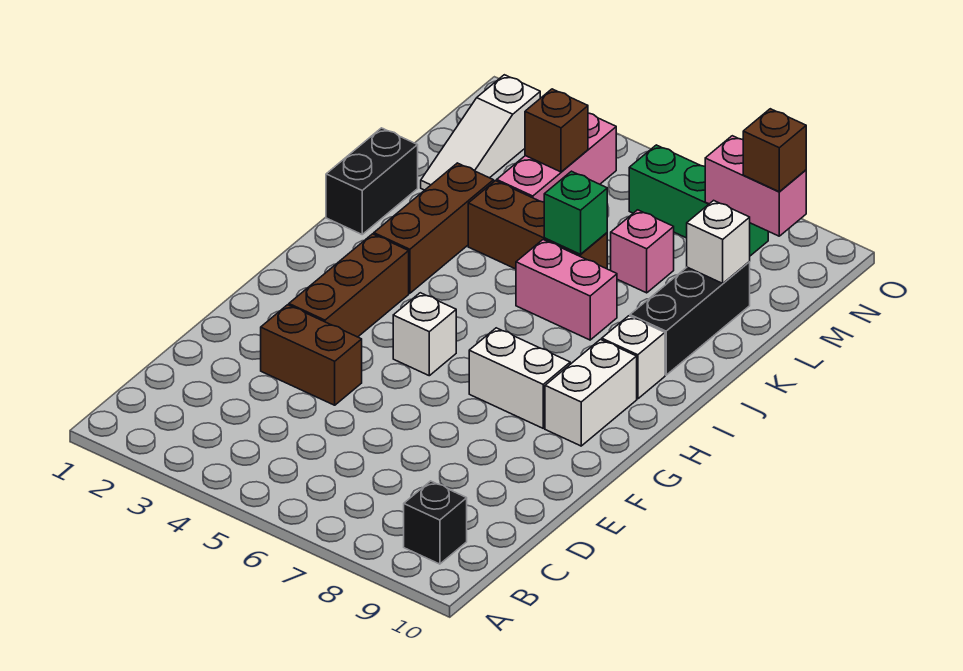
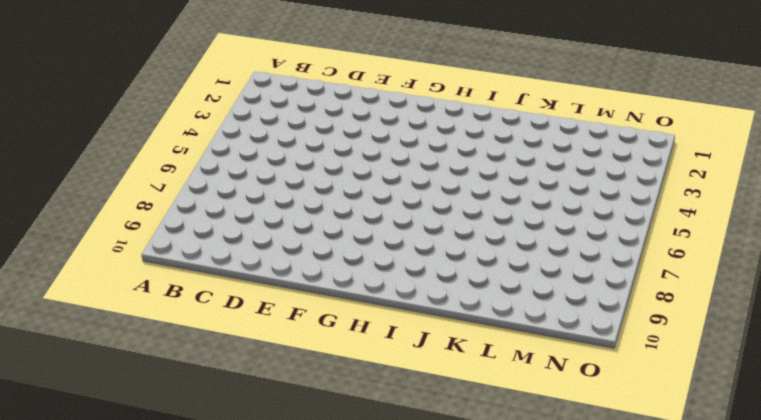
none -> black 1x1 brick [404,481,467,564]
none -> brown 1x2 brick [261,305,362,405]
none -> brown 1x3 brick [289,234,409,337]

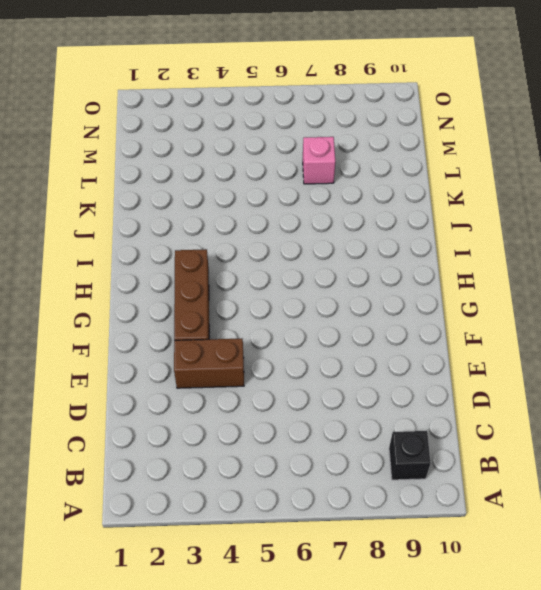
none -> white 1x1 brick [393,293,456,376]
none -> white 1x2 brick [469,328,570,428]
none -> white 1x2 brick [545,340,637,446]

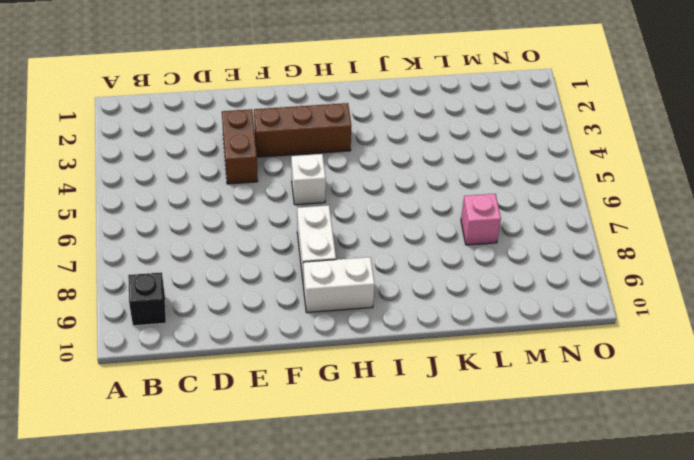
none -> brown 1x3 brick [374,163,494,293]
none -> white 1x1 brick [602,316,665,399]
none -> black 1x2 brick [326,128,418,234]

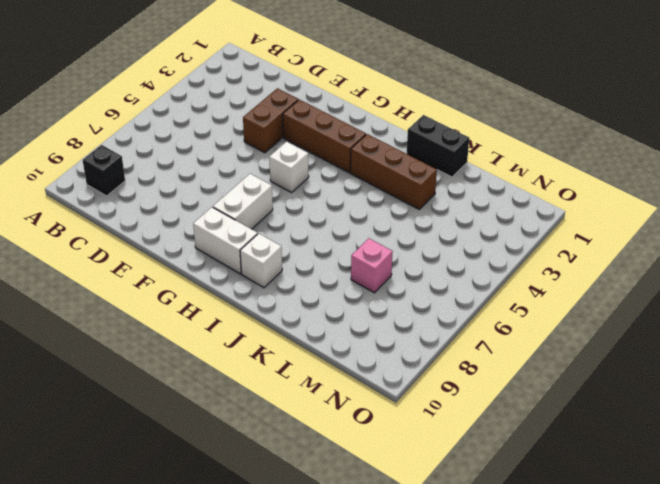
none -> pink 1x2 brick [516,240,617,340]
none -> black 1x3 brick [630,262,750,375]
none -> brown 1x3 brick [468,181,607,269]

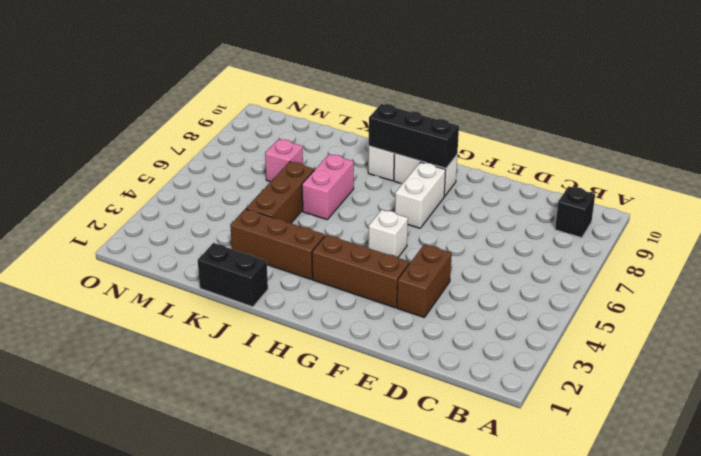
black 1x3 brick [369,104,459,168] -> black 1x3 brick moved to [630,262,750,375]
none -> white 1x3 slope [421,75,540,190]
none -> pink 1x3 brick [497,113,616,202]
none -> green 1x3 brick [629,145,768,256]

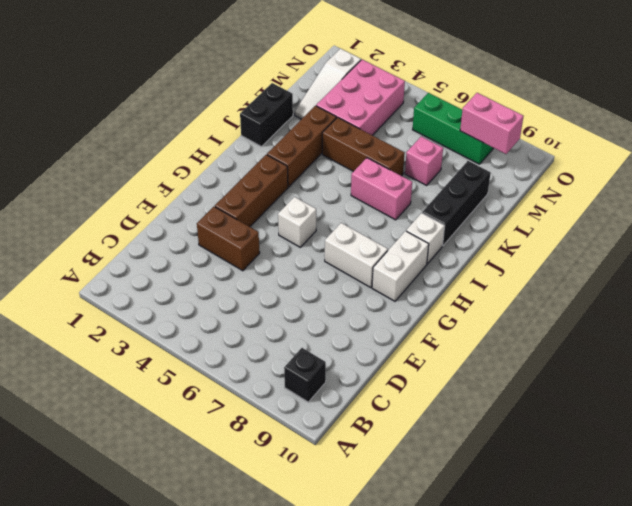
pink 2x3 brick [316,60,405,135] -> pink 1x3 brick [497,113,616,202]
none -> green 1x1 brick [544,171,607,255]
none -> white 1x1 brick [687,200,750,283]
none -> brown 1x1 brick [525,89,588,172]

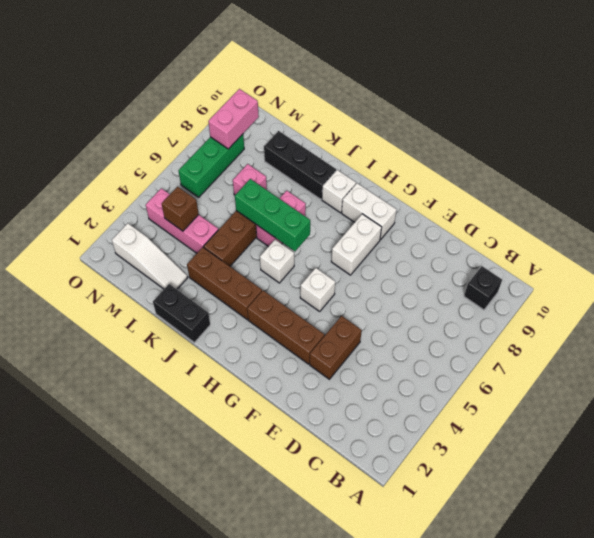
white 1x1 brick [260,239,294,283] -> white 1x1 brick moved to [687,200,750,283]
green 1x3 brick [235,179,310,251] -> green 1x1 brick [544,171,607,255]
none -> brown 1x1 brick [743,109,806,192]

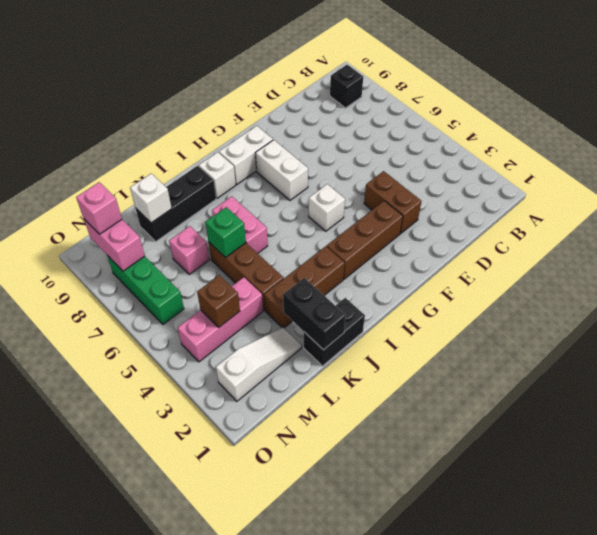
black 1x2 brick [283,278,346,350] -> none
pink 1x1 brick [76,182,122,234] -> brown 1x1 brick [743,109,806,192]

